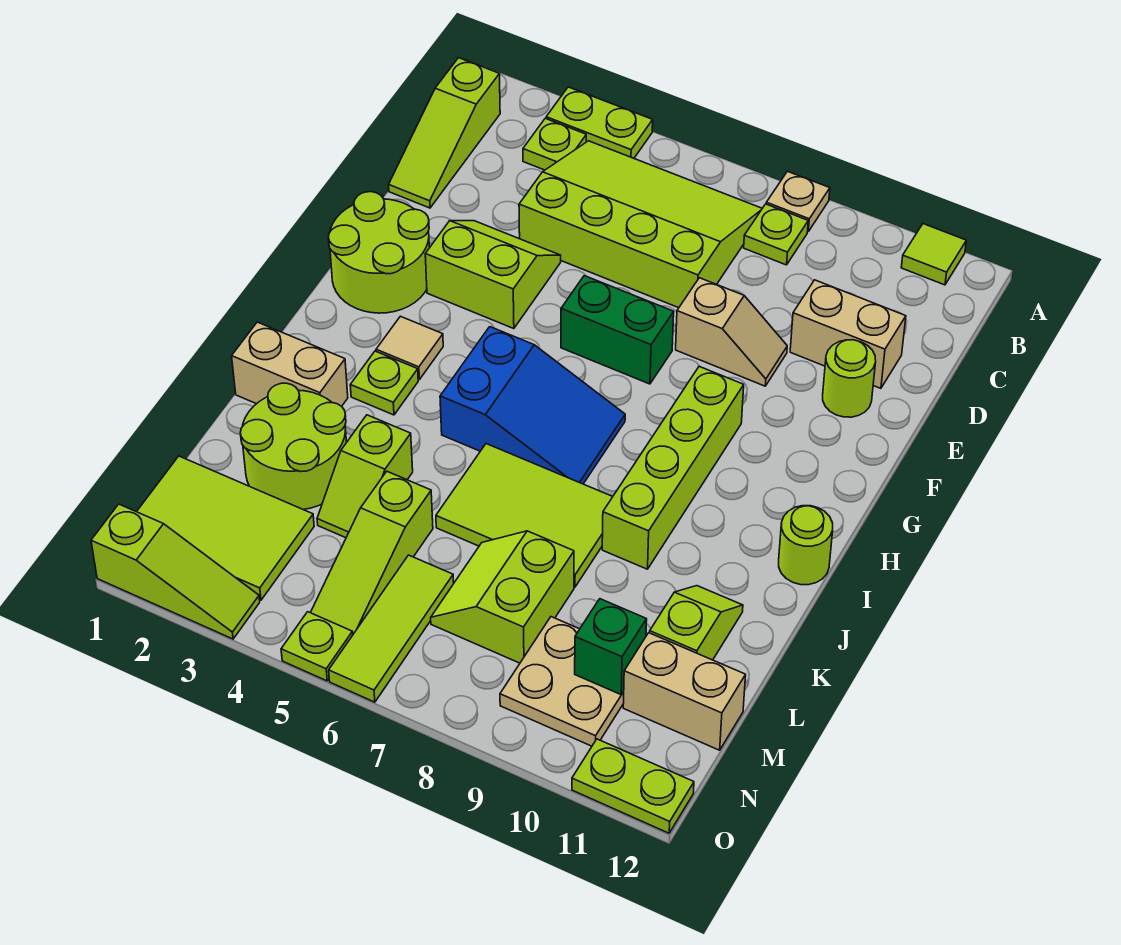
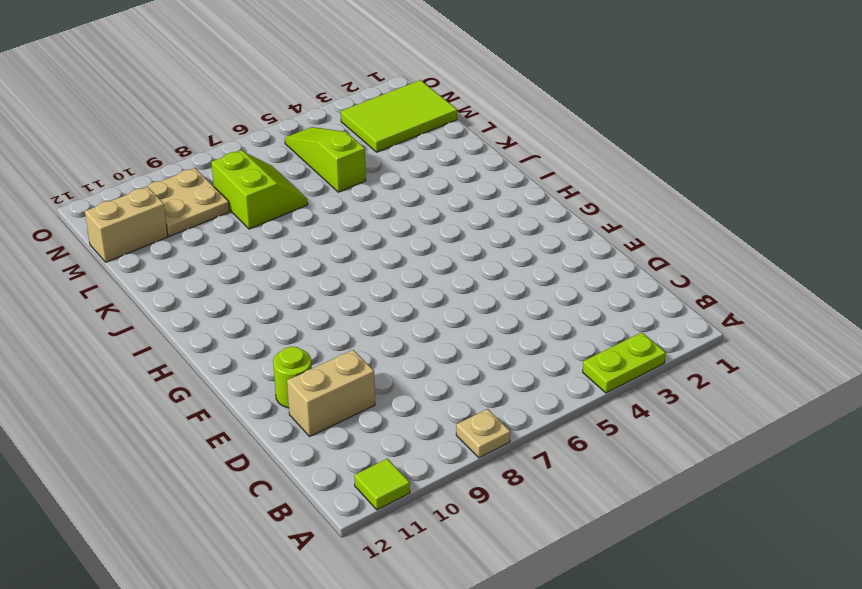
none -> lime 1x3 slope [389,58,500,208]
none -> lime 1x1 plate [523,118,586,170]
none -> lime 3x4 slope [519,141,762,308]
none -> lime 1x1 plate [744,204,808,265]

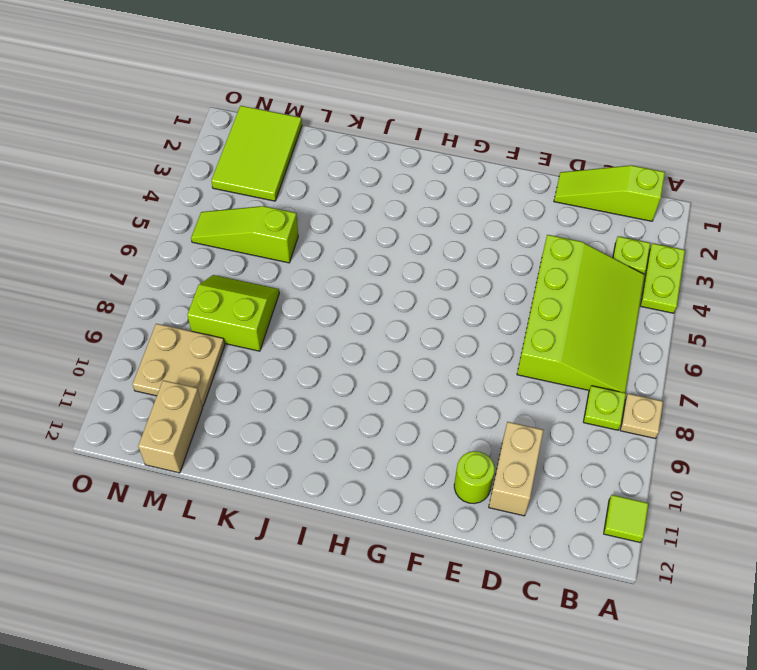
none -> lime 2x2 slope [425,221,561,329]
none -> tan 1x2 slope [676,278,787,386]
none -> lime 2x2 round brick [328,192,429,313]
none -> green 1x2 brick [561,276,674,384]

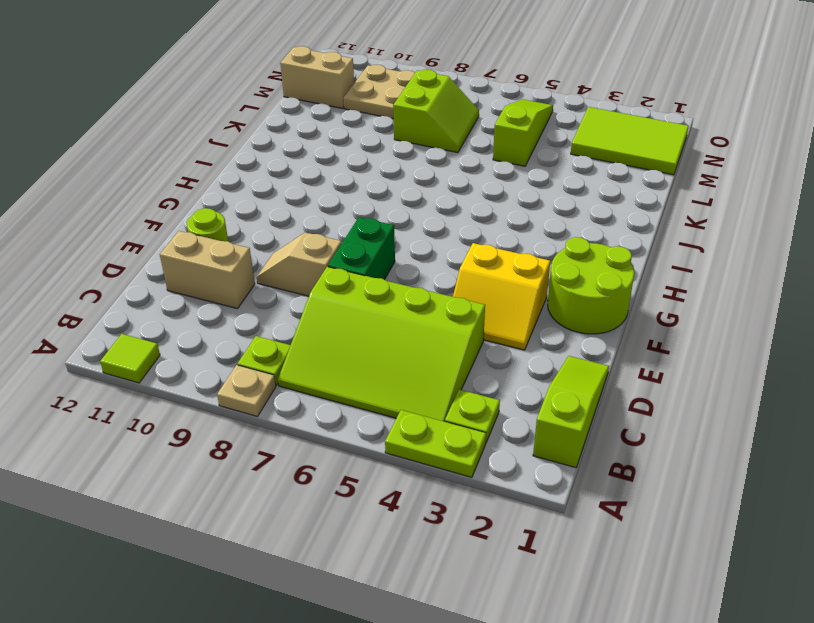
yellow 2x2 slope [453,243,550,350] -> lime 2x2 slope [425,221,561,329]
green 1x2 brick [328,217,395,280] -> green 1x2 brick turned to [561,276,674,384]
none -> lime 1x4 brick [602,366,744,569]
none -> tan 1x1 tile [376,316,443,379]
none -> blue 2x3 slope [440,327,625,484]
none -> lime 1x1 plate [350,351,418,415]

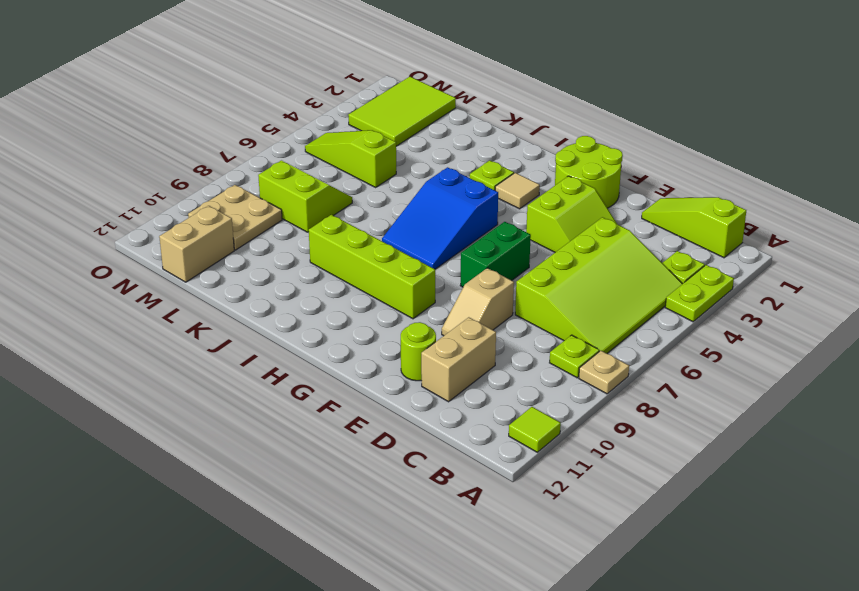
none -> lime 1x1 round brick [779,506,833,585]
none -> tan 1x2 brick [232,322,348,406]
none -> lime 2x3 tile [436,444,613,587]
none -> lime 2x2 round brick [240,383,347,510]

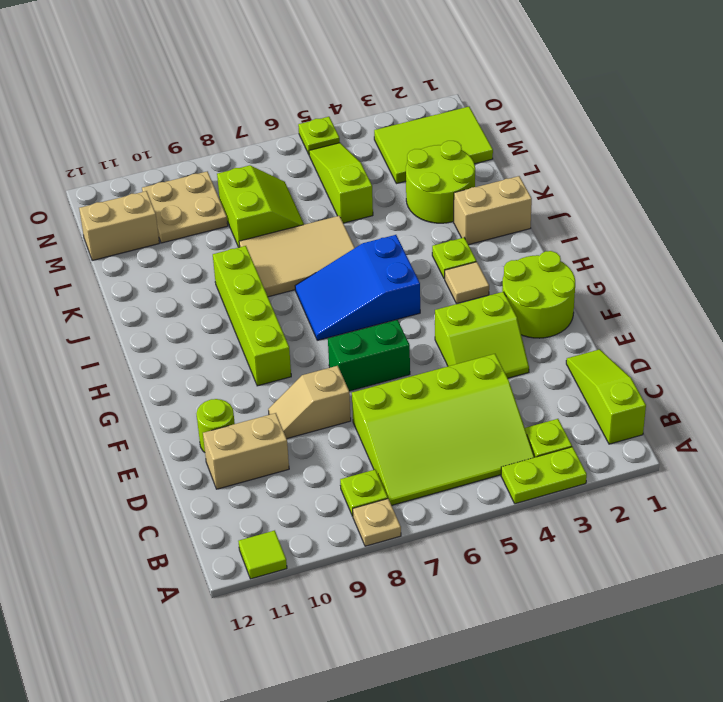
tan 2x3 tile [239,216,355,297] -> lime 2x3 tile [436,444,613,587]
none -> lime 1x1 round brick [779,506,833,585]
none -> lime 1x2 slope [317,415,413,538]
none -> lime 1x2 slope [650,586,743,660]
none -> lime 1x3 tile [329,555,454,702]

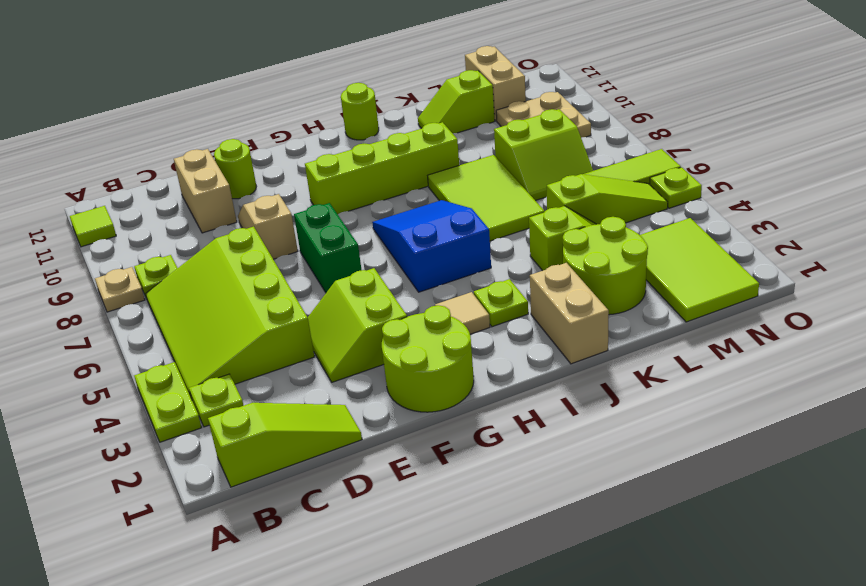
none -> lime 1x3 slope [91,504,260,639]
none -> lime 1x2 plate [572,739,694,833]
none -> green 1x1 brick [575,599,647,694]

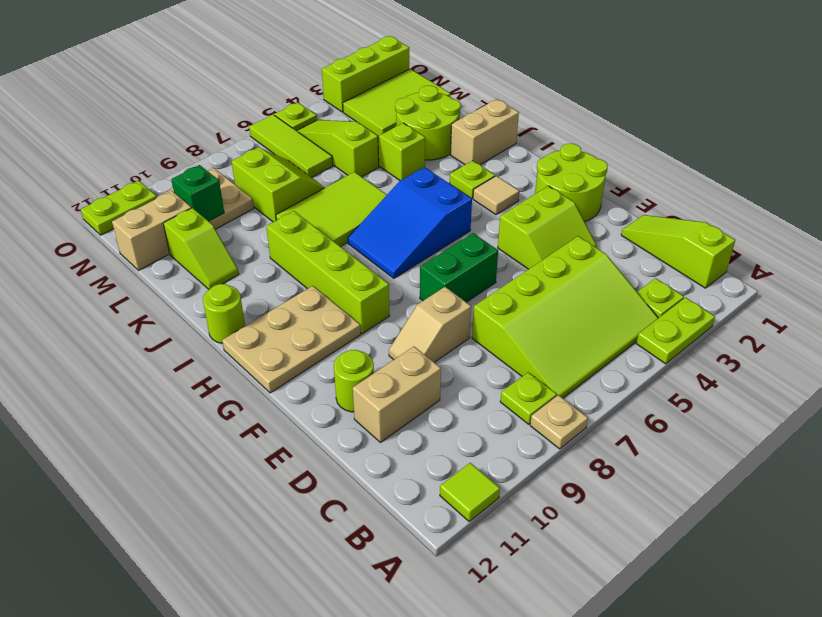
tan 2x3 plate [222,286,361,393] -> none
lime 1x3 brick [322,36,409,112] -> lime 1x3 slope [91,504,260,639]

